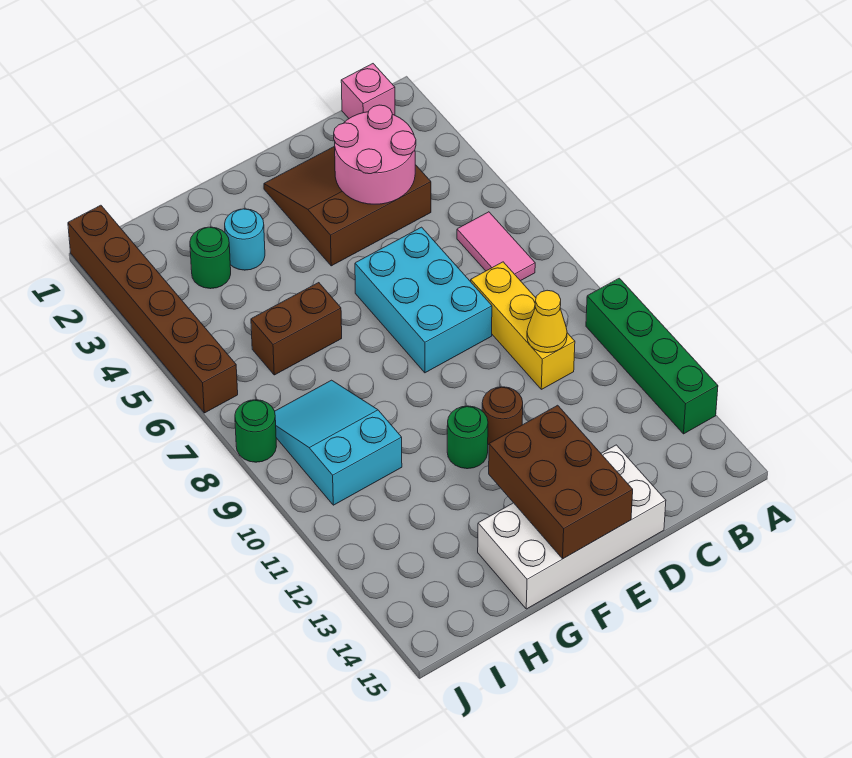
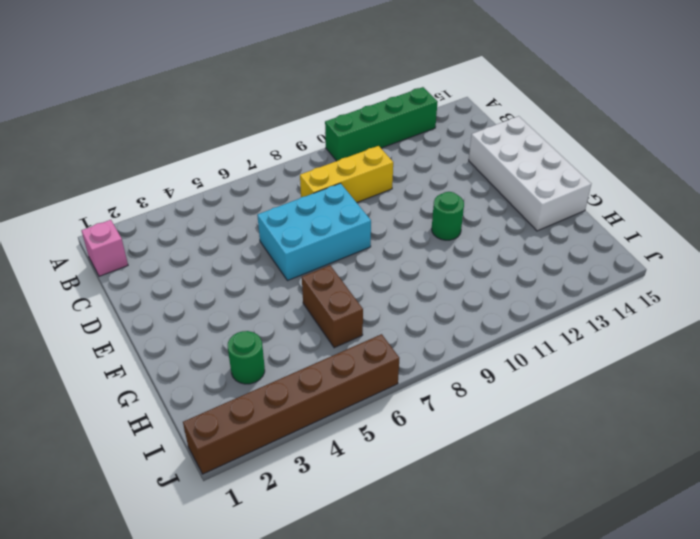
none -> pink 1x2 tile [457,212,535,281]
none -> brown 3x3 slope [264,146,431,266]
none -> brown 1x1 round brick [482,387,523,445]

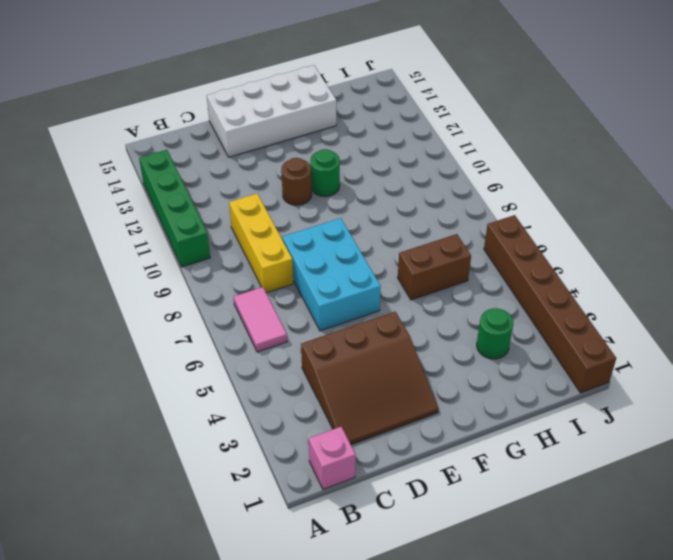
none -> cyan 1x1 round brick [225,209,265,270]
none -> cyan 2x3 slope [275,380,402,505]
none -> green 1x1 round brick [235,400,277,462]

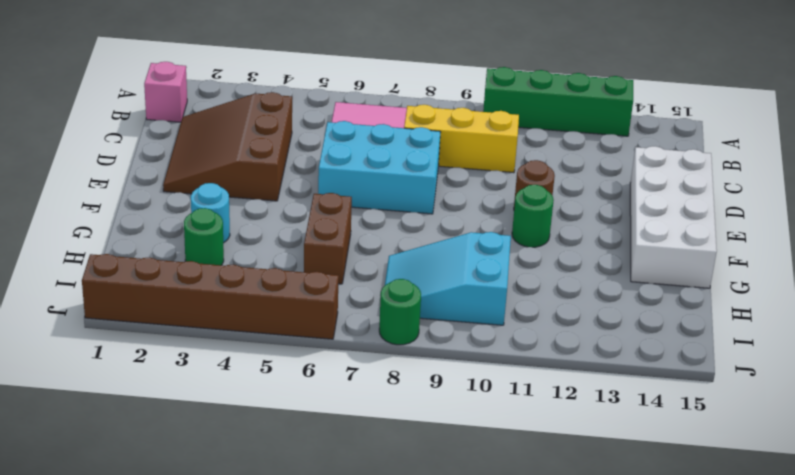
none -> pink 2x2 round brick [334,105,416,204]
none -> yellow 1x1 cone [527,290,567,353]
none -> brown 2x3 brick [489,405,633,559]

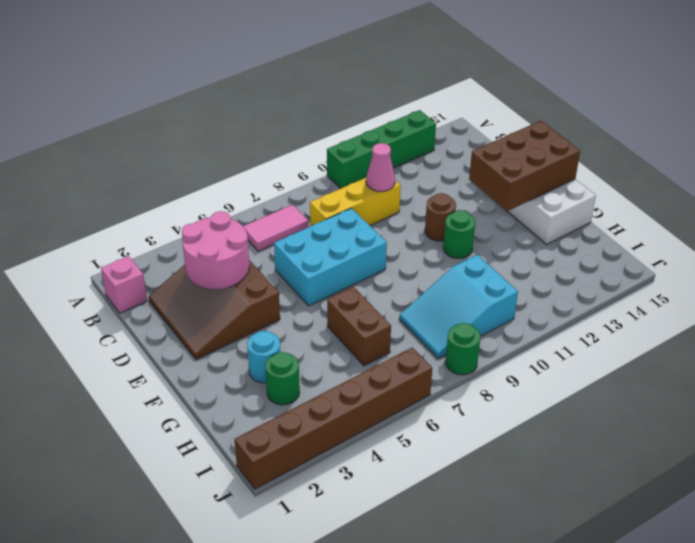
pink 1x1 cone [366,143,395,192] -> yellow 1x1 cone [527,290,567,353]

